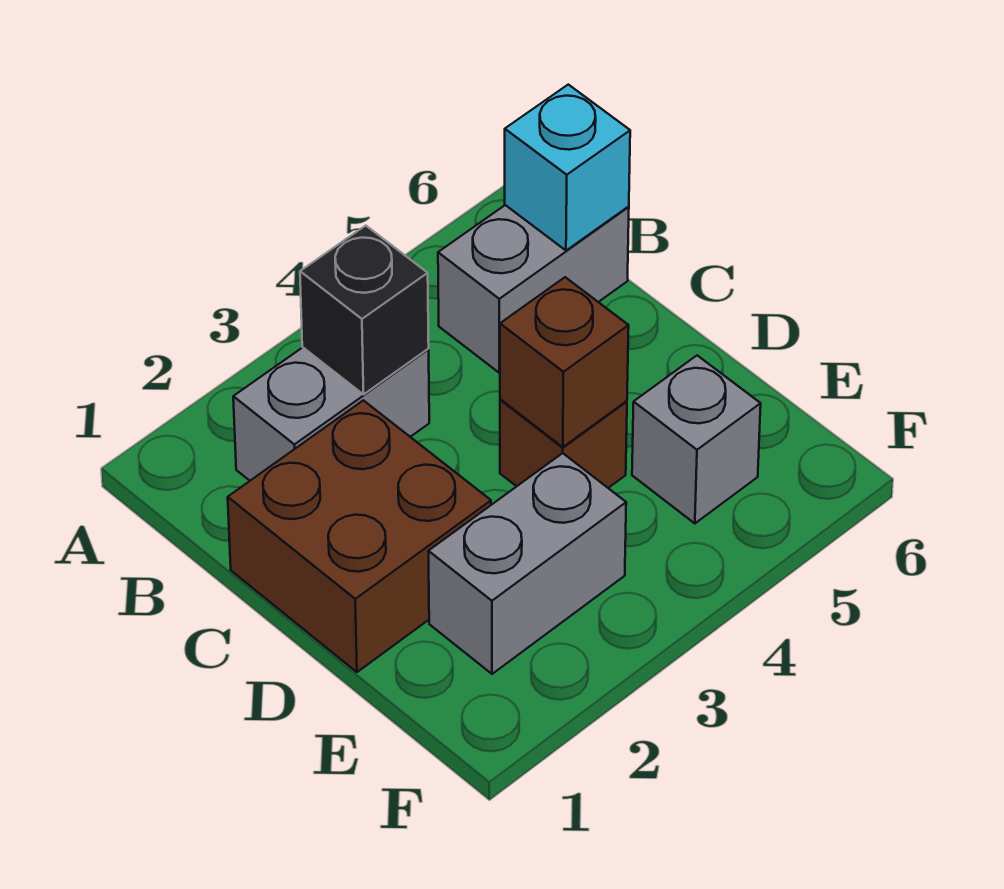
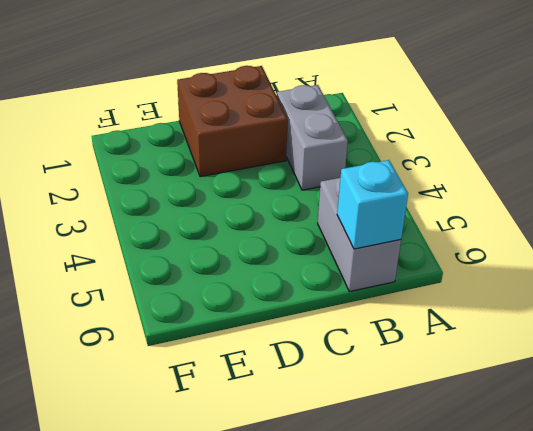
none -> brown 1x1 brick [500,399,627,488]
none -> grey 1x2 brick [428,453,626,674]

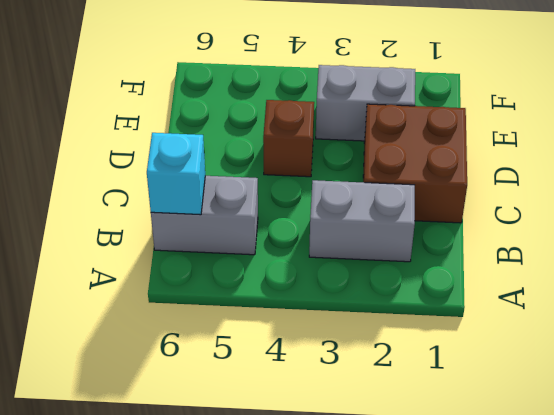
none -> grey 1x1 brick [632,355,761,523]
none -> black 1x1 brick [300,226,429,394]

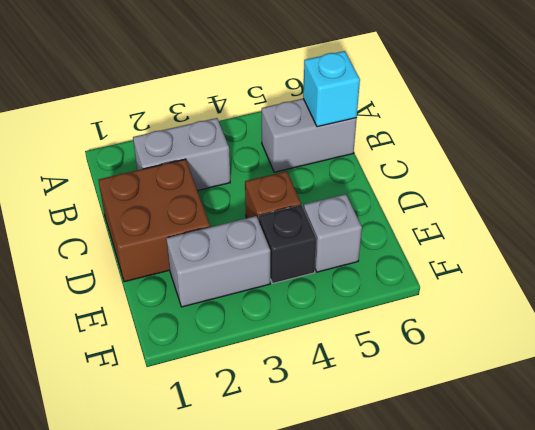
black 1x1 brick [259,205,316,283] -> black 1x1 brick moved to [300,226,429,394]
none -> brown 1x1 brick [500,277,629,447]

